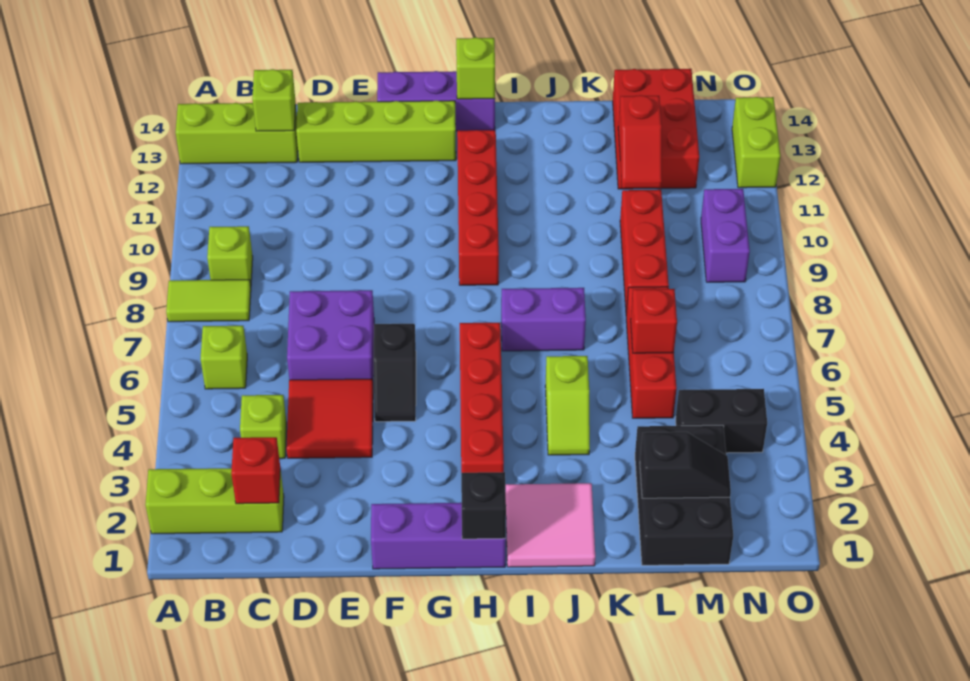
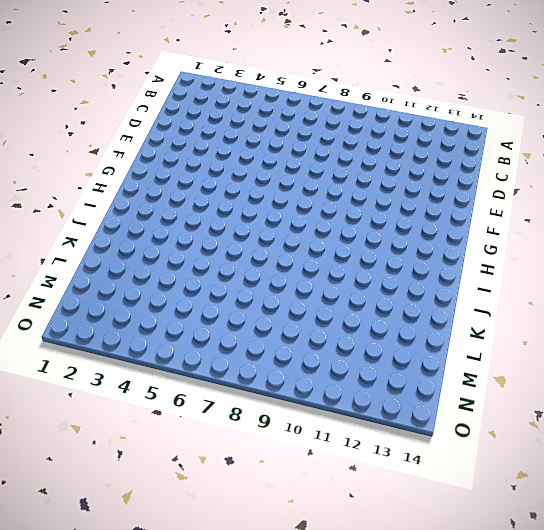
none -> lime 1x3 brick [145,468,284,534]
none -> lime 1x2 tile [166,280,251,322]
none -> lime 1x3 brick [176,103,298,164]
none -> lime 1x1 brick [200,326,247,389]

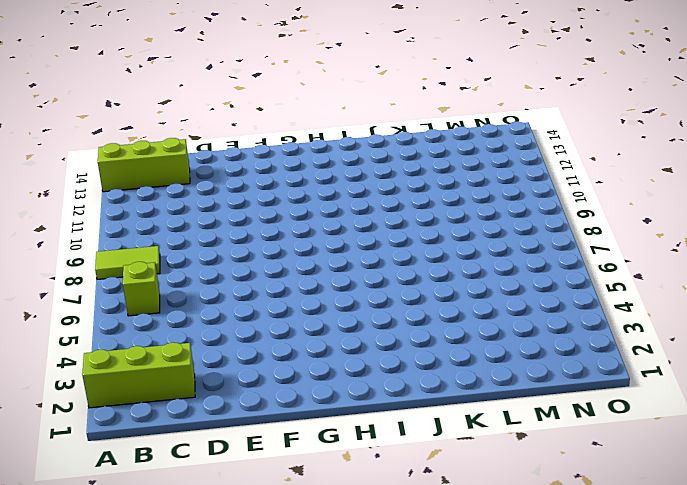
none -> lime 1x1 brick [207,226,253,285]
none -> lime 1x1 brick [240,395,287,459]
none -> red 2x2 tile [286,379,373,458]
none -> purple 2x2 brick [287,290,374,380]

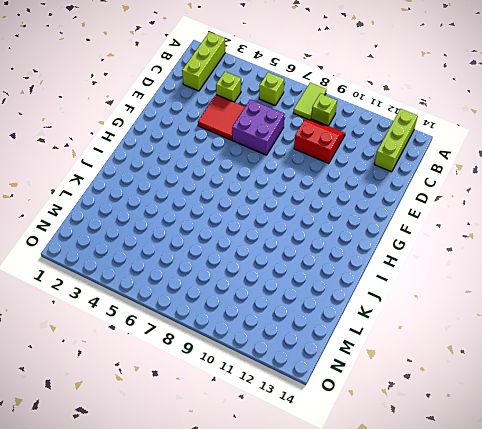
red 2x2 slope [294,119,345,164] -> none
none -> lime 1x4 brick [296,101,456,162]
none -> purple 1x3 brick [371,503,506,569]
none -> black 1x2 slope [374,324,416,422]
none -> purple 1x3 brick [377,71,495,131]

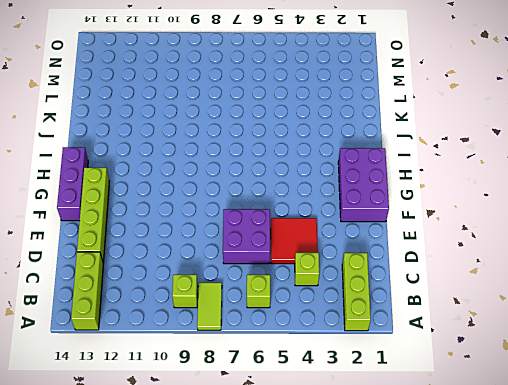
purple 2x3 brick [338,148,389,222] -> purple 1x3 brick [371,503,506,569]
none -> black 1x2 slope [374,324,416,422]
none -> red 1x4 brick [460,323,504,473]
none -> red 1x4 brick [457,130,499,285]
none -> pink 2x2 tile [506,483,595,567]

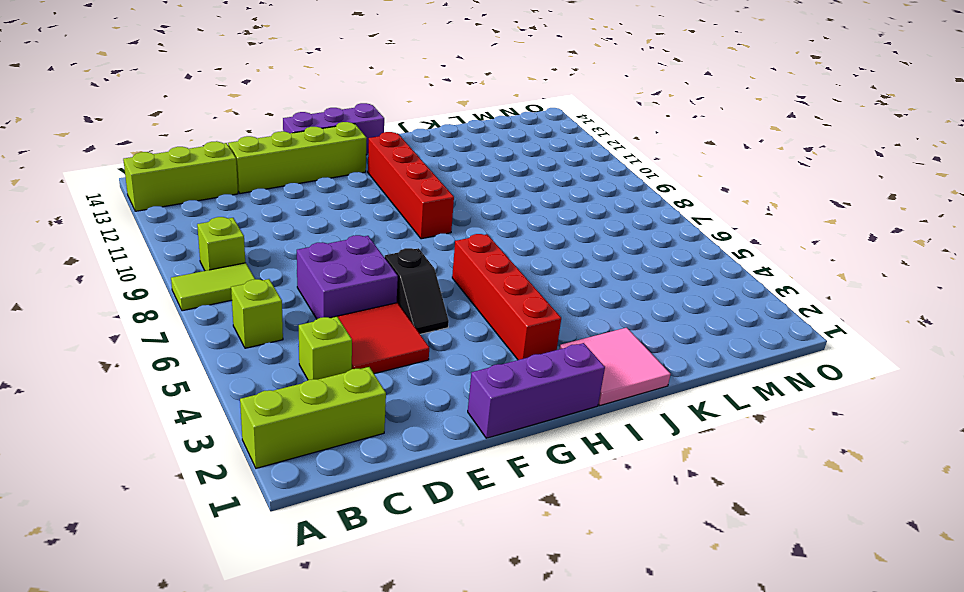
none -> purple 1x2 brick [501,288,586,351]
none -> lime 1x2 slope [545,356,590,455]
none -> black 2x3 brick [635,425,733,565]
none -> red 1x3 brick [626,287,676,418]

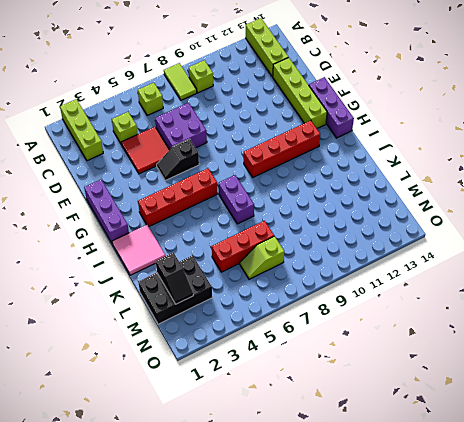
lime 1x2 slope [240,236,284,279] -> lime 1x2 slope moved to [545,356,590,455]
none -> red 1x3 brick [620,190,669,313]
none -> red 2x3 brick [613,68,699,189]
none -> black 1x2 brick [676,389,767,453]
none -> purple 1x2 brick [701,189,750,282]

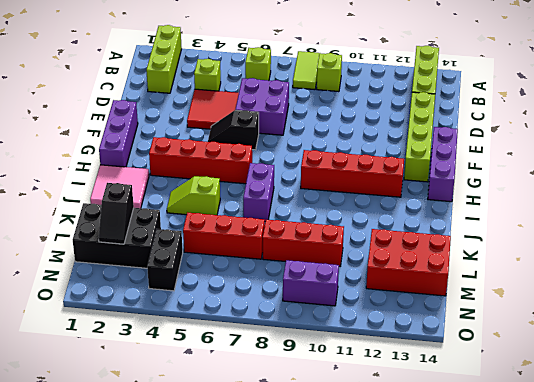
none -> lime 1x2 brick [732,97,780,188]
none -> red 1x1 brick [231,437,280,504]
none -> lime 1x1 brick [252,69,296,131]
none -> black 1x1 brick [461,472,506,539]

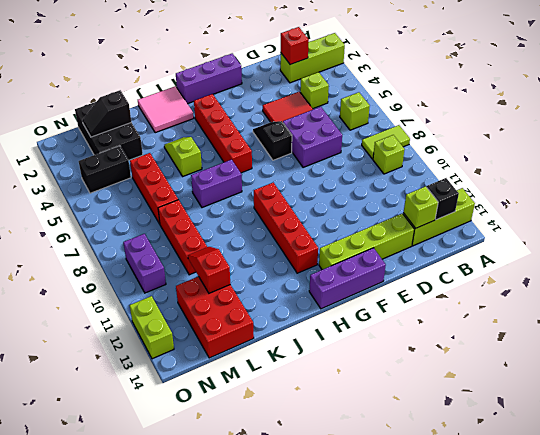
black 1x1 brick [427,178,459,220] -> black 1x1 brick moved to [461,472,506,539]
none -> lime 1x1 brick [456,37,495,99]
none -> red 1x1 brick [631,289,677,353]

